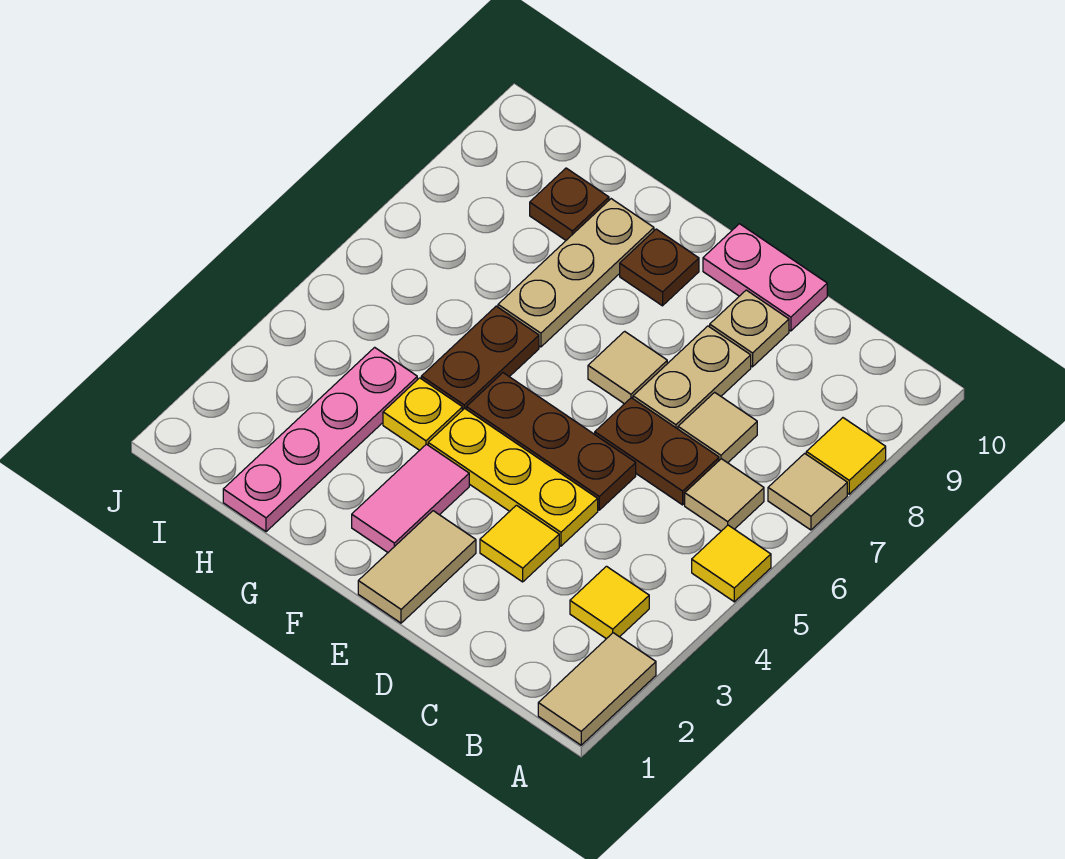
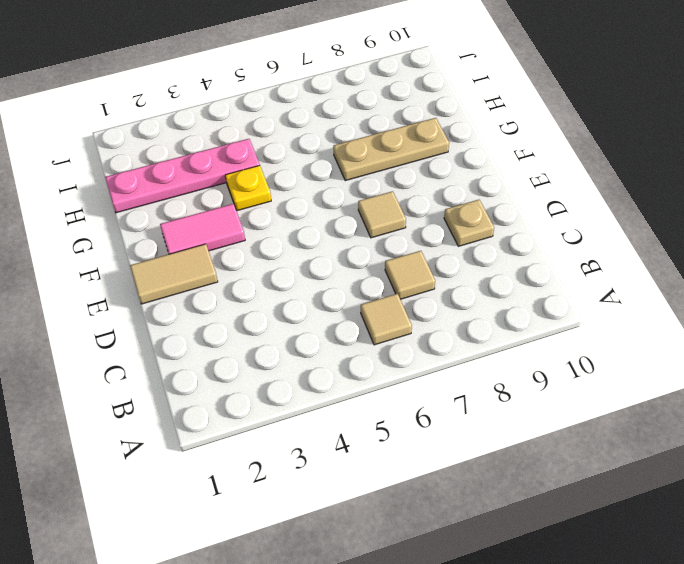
none -> tan 1x2 tile [538,633,656,745]
none -> yellow 1x1 tile [692,525,771,602]
none -> tan 1x1 tile [768,453,847,530]

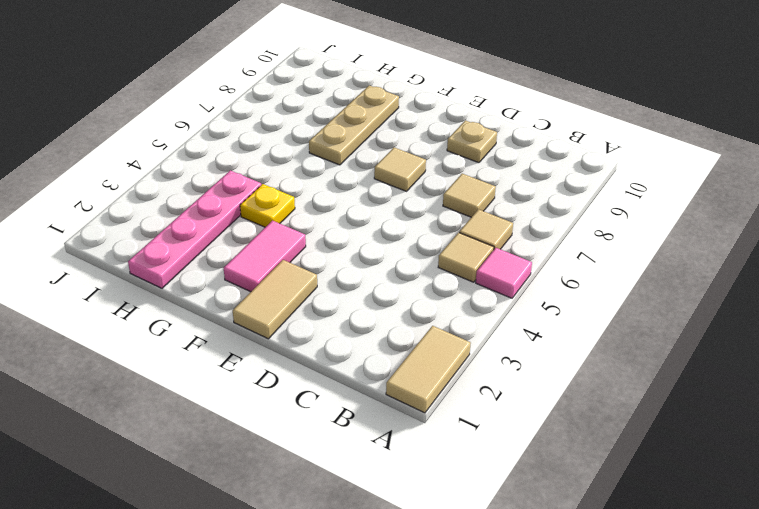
pink 1x1 tile [476,248,532,298] -> yellow 1x1 tile [692,525,771,602]
tan 1x1 tile [438,233,494,282] -> tan 1x1 tile moved to [768,453,847,530]
none -> yellow 1x1 tile [806,418,886,494]
none -> yellow 1x1 tile [570,566,649,639]
none -> brown 1x2 plate [595,398,719,505]

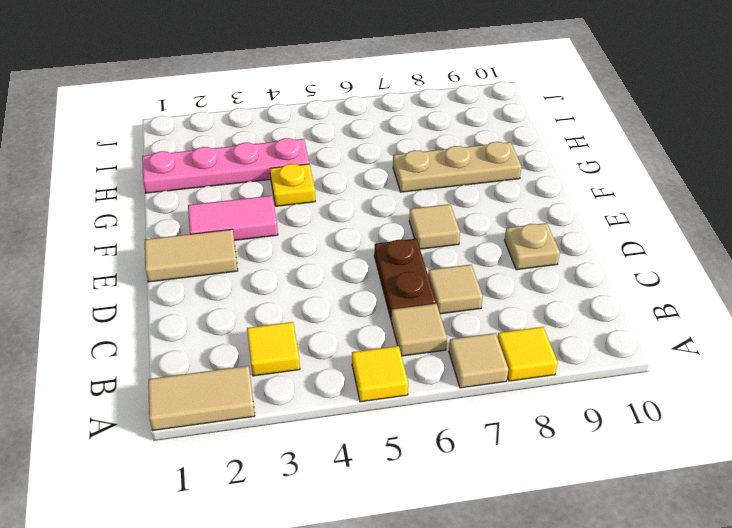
none -> yellow 1x1 tile [480,505,559,582]
none -> yellow 1x3 plate [428,408,598,546]
none -> brown 1x3 plate [466,373,636,510]

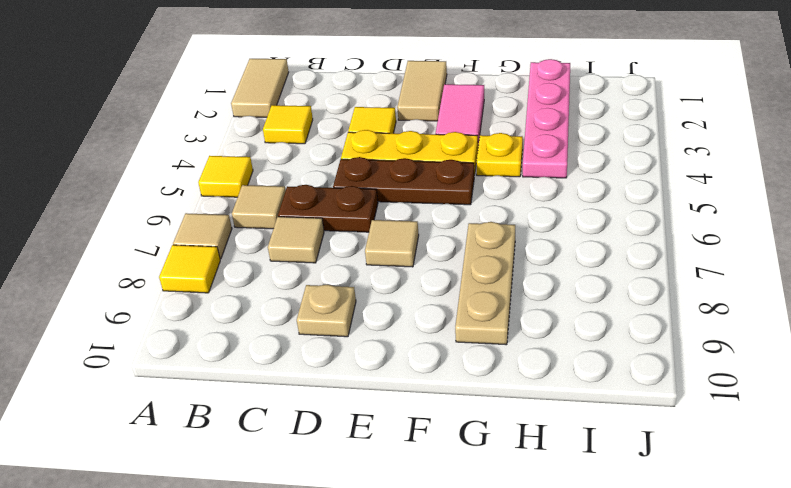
none -> tan 1x2 plate [633,326,751,429]
none -> pink 1x2 plate [703,224,827,331]
none -> brown 1x1 plate [620,229,699,306]

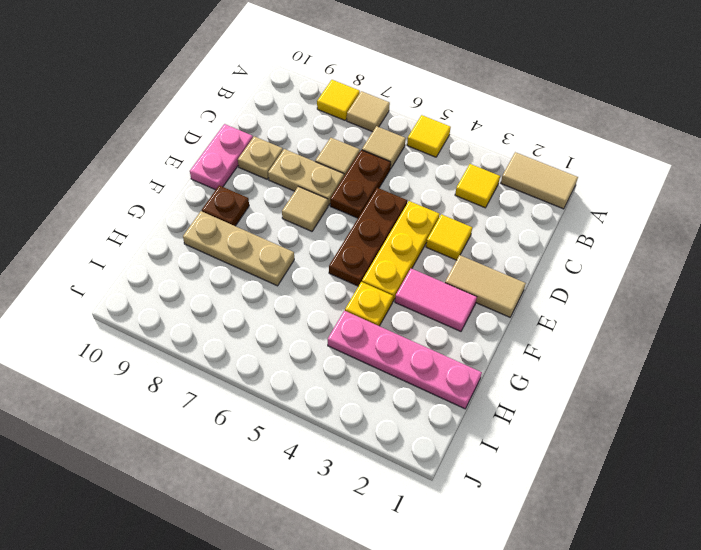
none -> brown 1x2 plate [421,306,539,410]
none -> brown 1x1 plate [530,168,609,240]

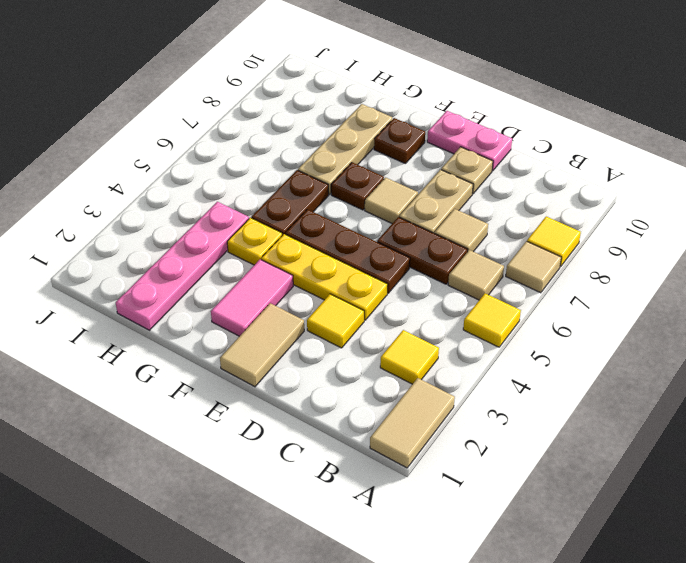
brown 1x1 plate [331,162,384,210] -> brown 1x1 plate moved to [530,168,609,240]

